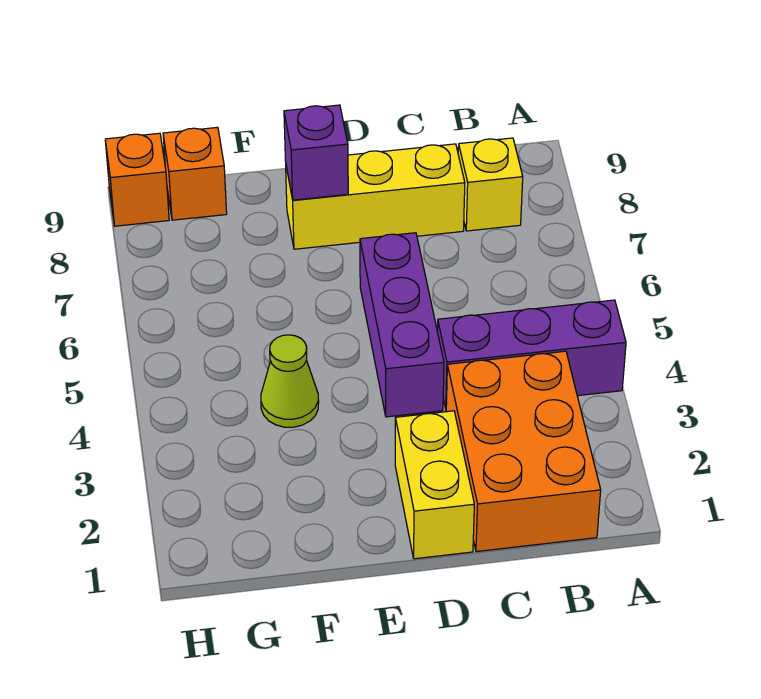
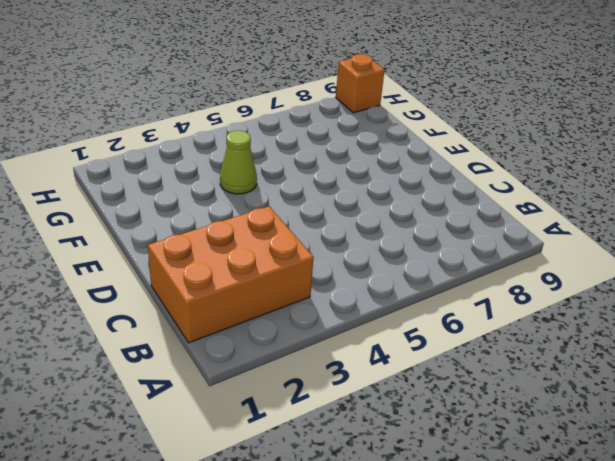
none -> purple 1x3 brick [437,300,626,409]
none -> yellow 1x1 brick [458,138,523,231]

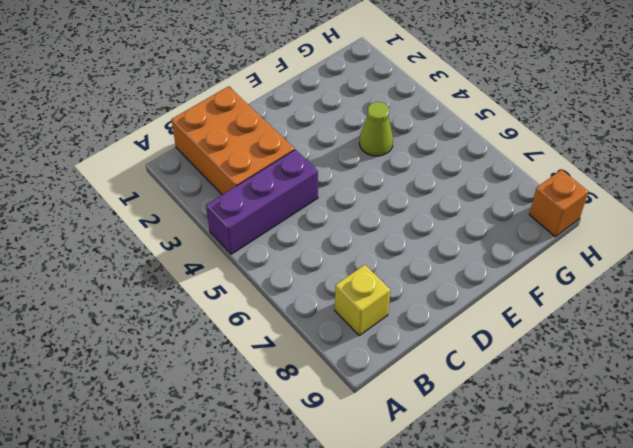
none -> yellow 1x3 brick [286,144,465,249]
none -> yellow 1x2 brick [395,411,474,559]

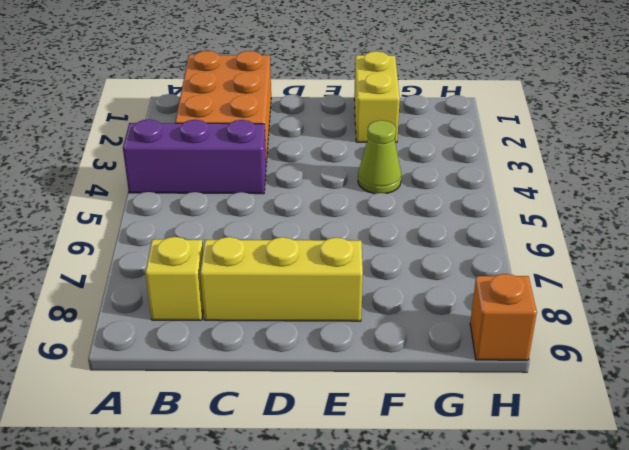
yellow 1x2 brick [354,51,400,142] -> yellow 1x2 brick moved to [395,411,474,559]
none -> purple 1x3 brick [360,233,444,417]
none -> orange 1x1 brick [163,127,227,220]

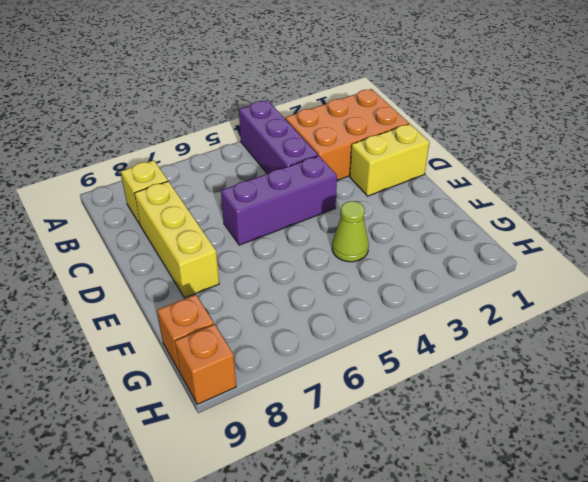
none -> purple 1x1 brick [284,105,348,200]

